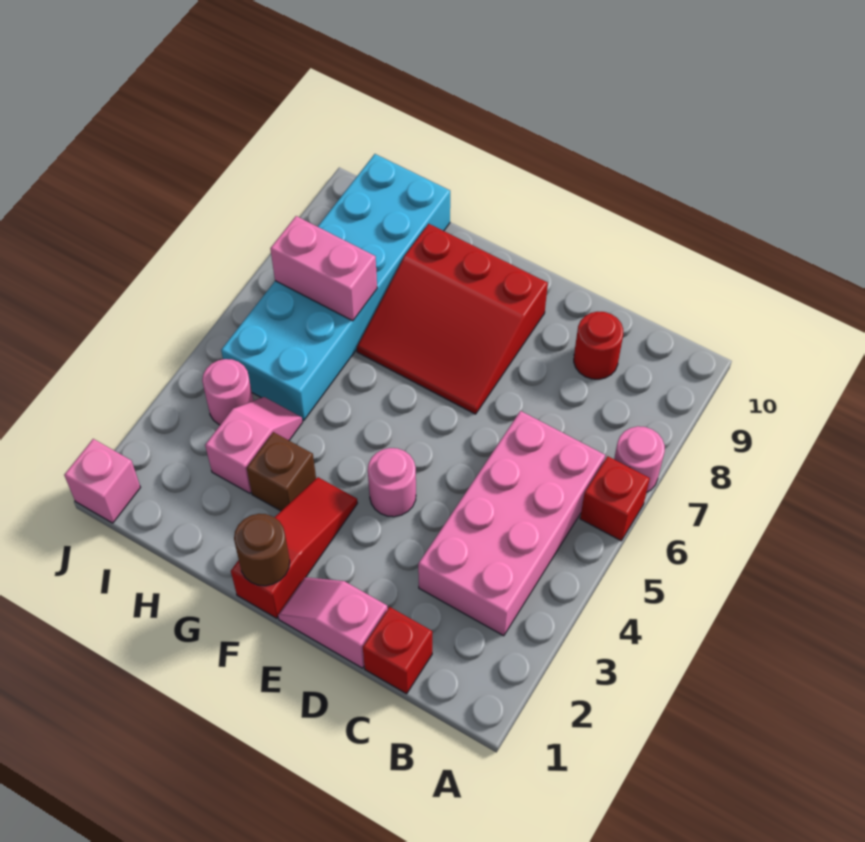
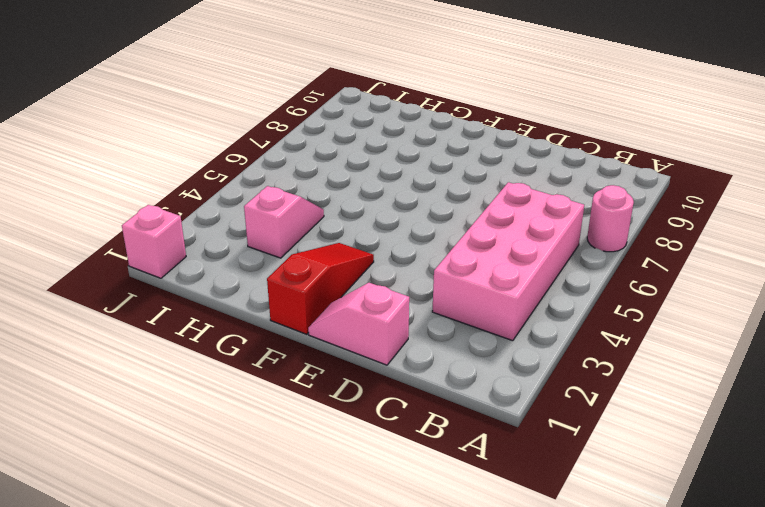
none -> red 1x1 brick [580,456,650,541]
none -> red 1x1 brick [363,607,432,694]
none -> red 1x1 round brick [574,312,623,379]

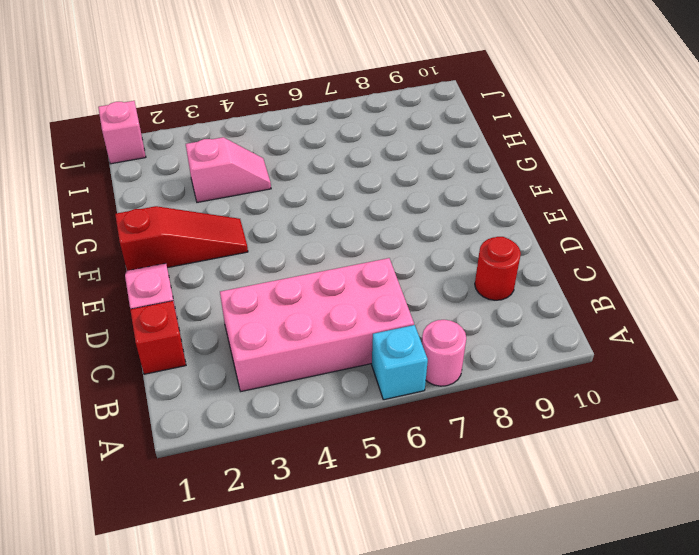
cyan 1x1 brick [372,325,428,400] -> red 1x1 brick [580,456,650,541]
none -> pink 1x1 round brick [368,448,416,517]
none -> red 3x3 slope [357,224,548,414]
none -> brown 1x1 brick [247,432,316,511]

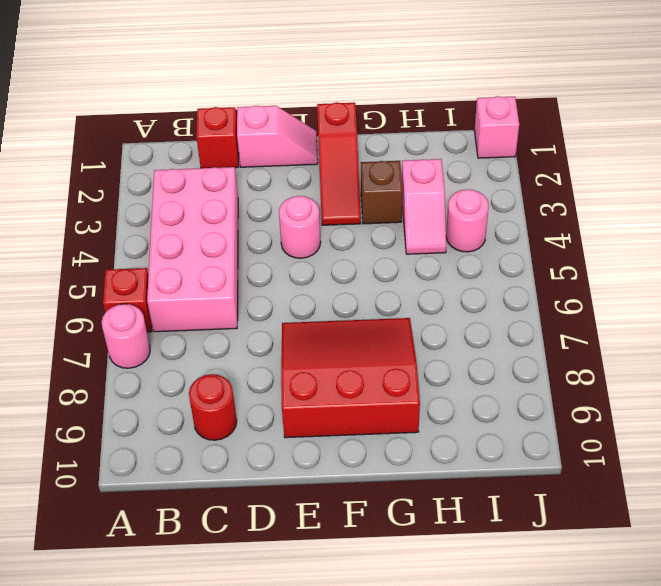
none -> cyan 2x6 brick [221,154,450,421]
none -> brown 1x1 round brick [234,514,290,586]
none -> pink 1x2 brick [270,216,377,321]

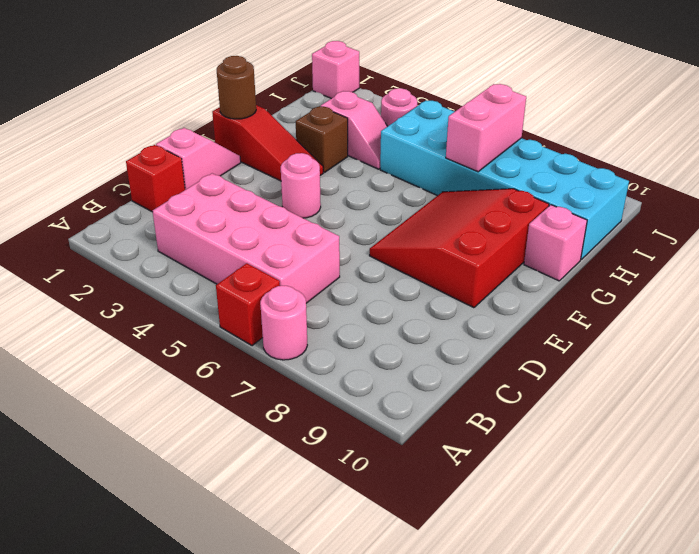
pink 1x1 brick [524,205,587,281] -> none
none -> red 1x1 round brick [574,312,623,379]

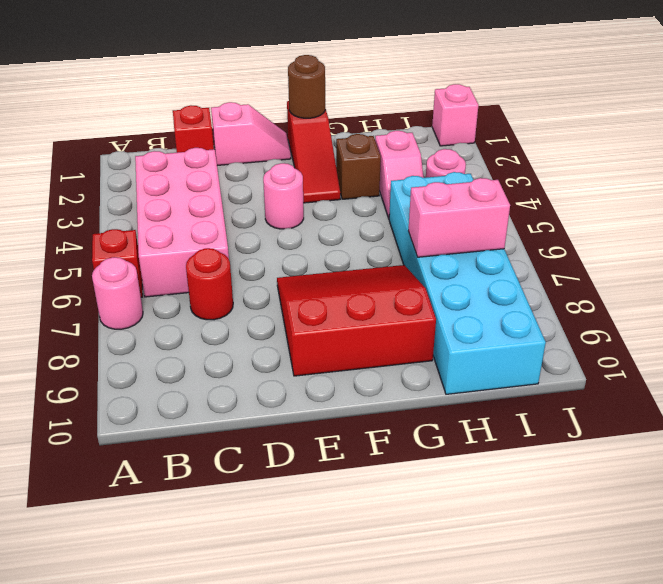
red 1x1 round brick [186,248,233,320] -> red 1x1 round brick moved to [574,312,623,379]

